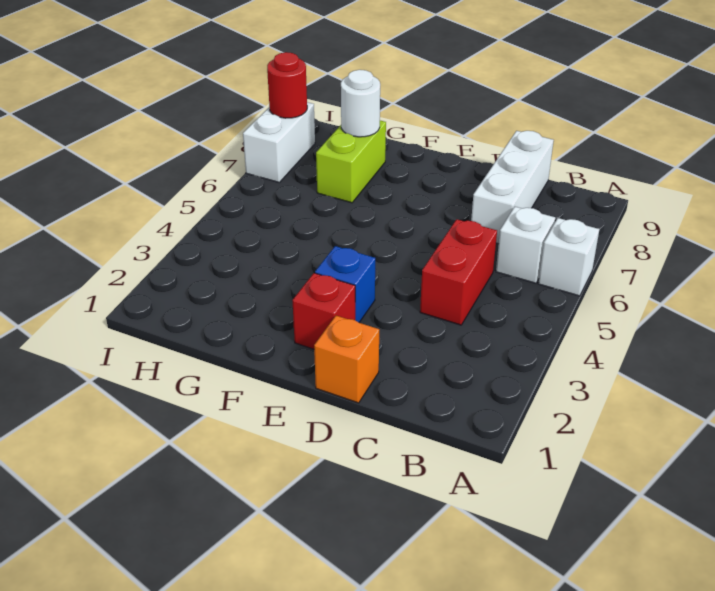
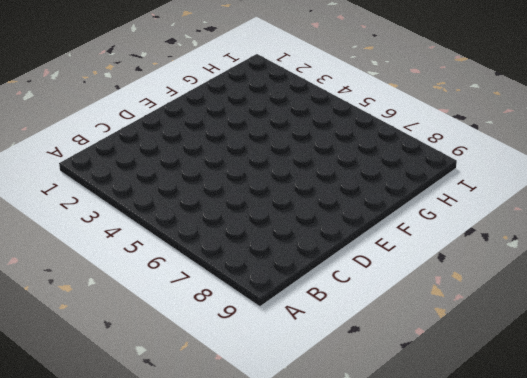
none -> white 1x1 brick [538,218,599,296]
none -> white 1x1 brick [496,207,555,283]

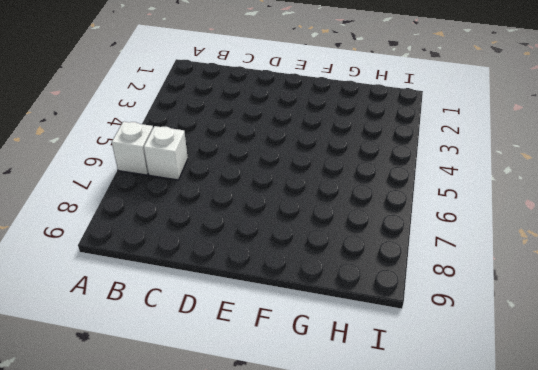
none -> red 1x2 brick [420,219,497,325]
none -> white 1x3 brick [471,131,554,244]

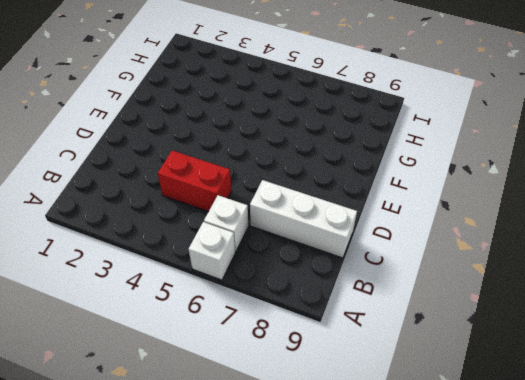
none -> orange 1x1 brick [314,316,379,403]
none -> red 1x1 brick [292,273,355,349]

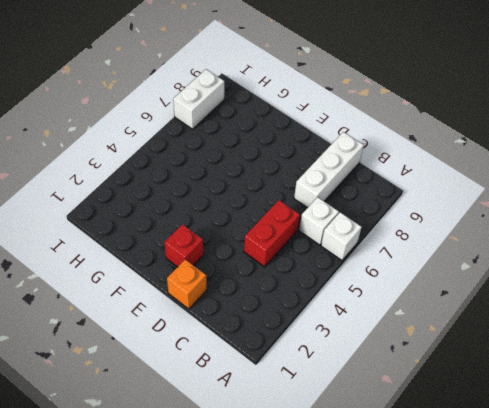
none -> blue 1x1 brick [315,246,375,322]
none -> lime 1x2 brick [316,121,386,203]

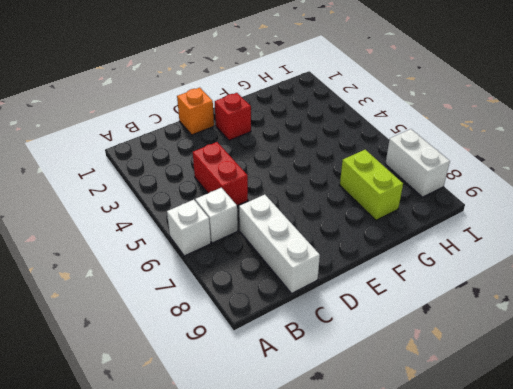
none -> blue 1x1 brick [315,246,375,322]
none -> white 1x1 round brick [341,70,380,137]

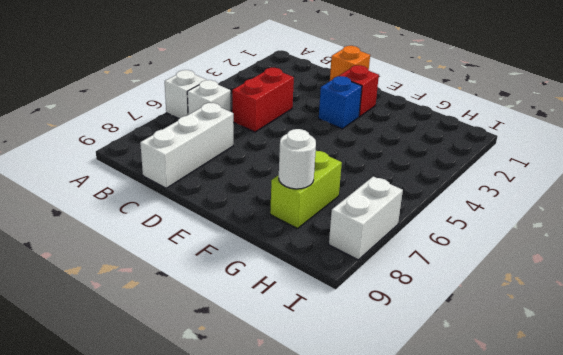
none -> red 1x1 round brick [267,52,307,118]

